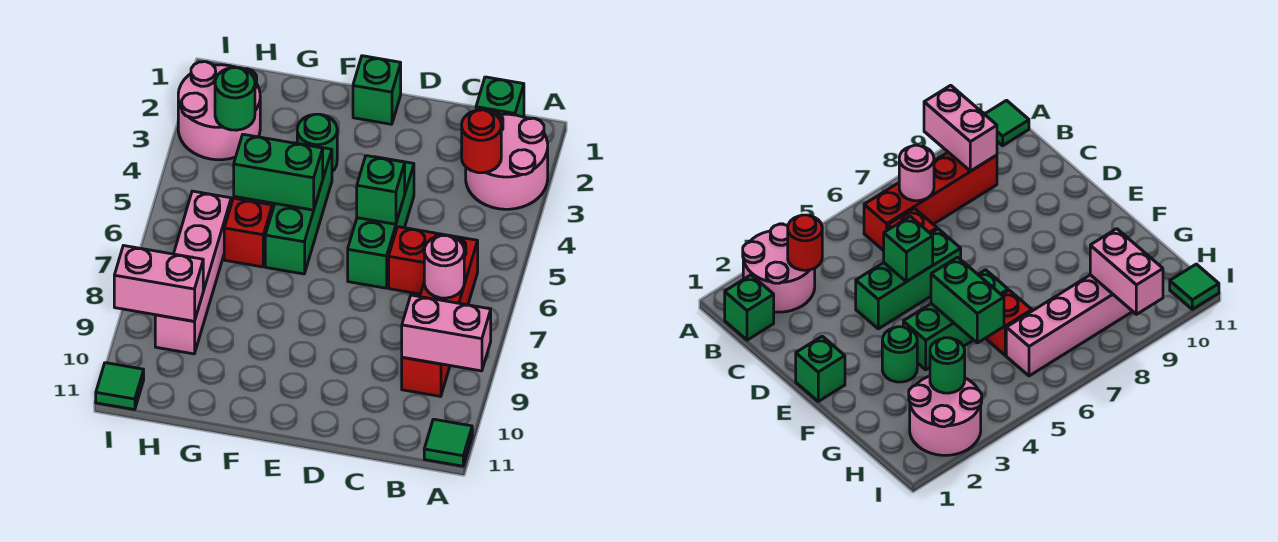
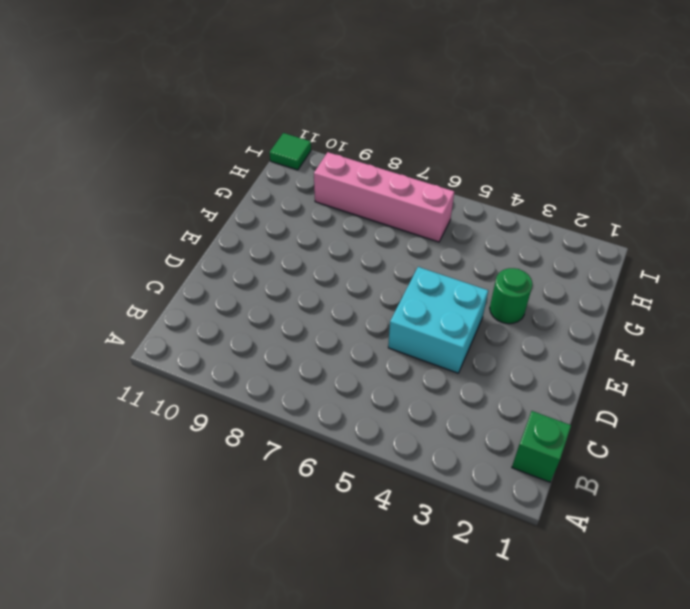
cyan 2x2 brick [388,267,488,373] -> green 1x3 brick [348,157,414,288]
none -> pink 2x2 round brick [466,111,548,209]
none -> green 1x1 tile [424,419,472,466]
none -> red 1x4 brick [402,234,478,396]

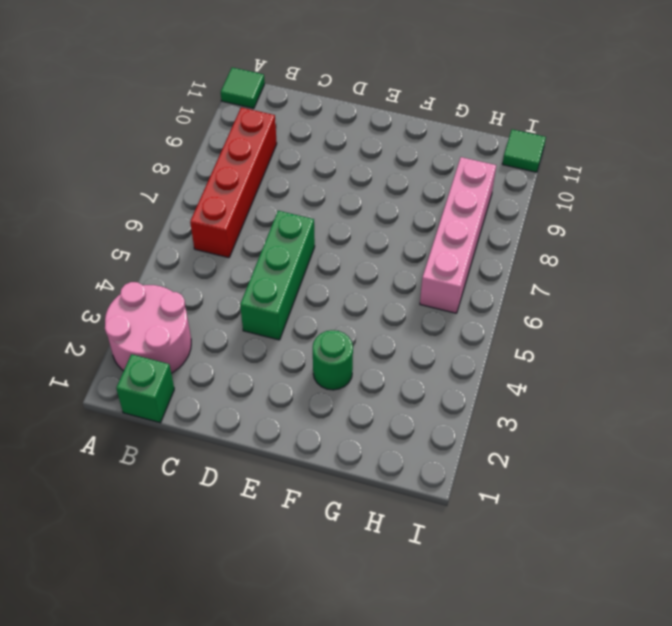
none -> red 1x1 brick [389,227,437,294]
none -> green 1x1 brick [353,56,401,124]
none -> green 1x3 brick [265,143,332,274]

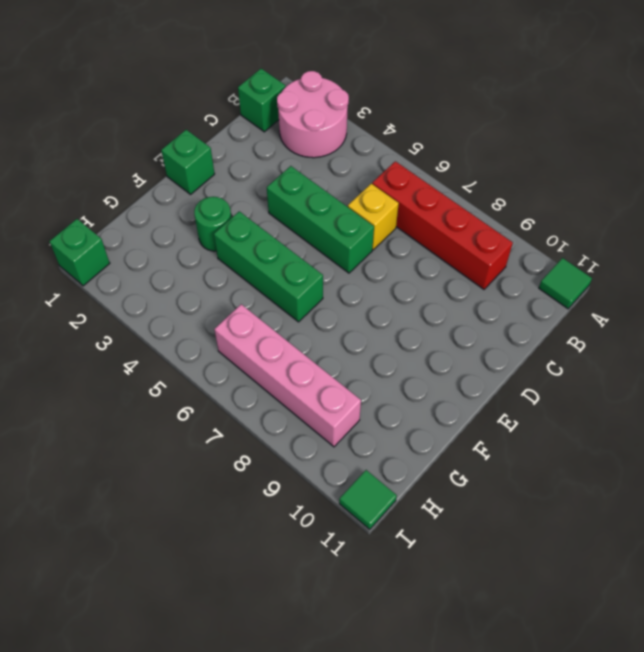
yellow 1x1 brick [348,184,399,250] -> red 1x1 brick [389,227,437,294]
green 1x1 brick [50,219,110,286] -> green 1x1 brick moved to [357,156,405,224]
none -> red 1x1 brick [224,198,272,267]
none -> pink 2x2 round brick [178,62,260,160]
none -> pink 1x2 brick [402,295,491,371]

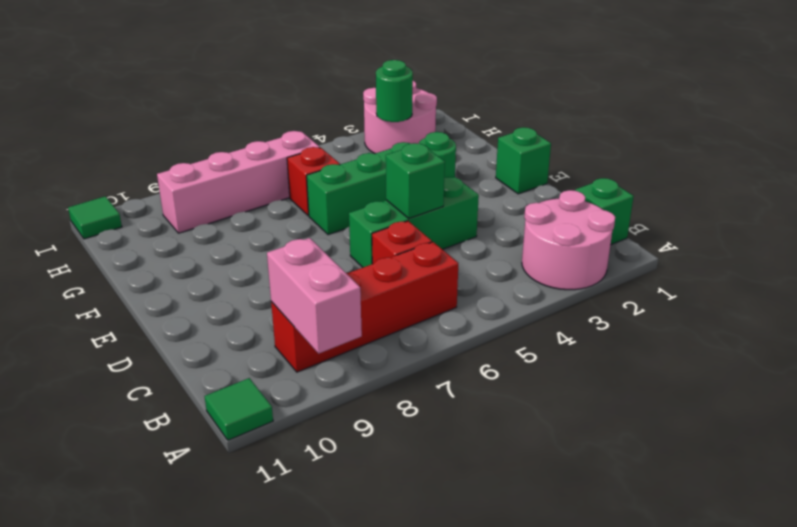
none -> red 1x1 round brick [462,110,501,173]
none -> pink 1x1 round brick [424,235,464,298]
none -> green 1x2 brick [234,134,323,210]

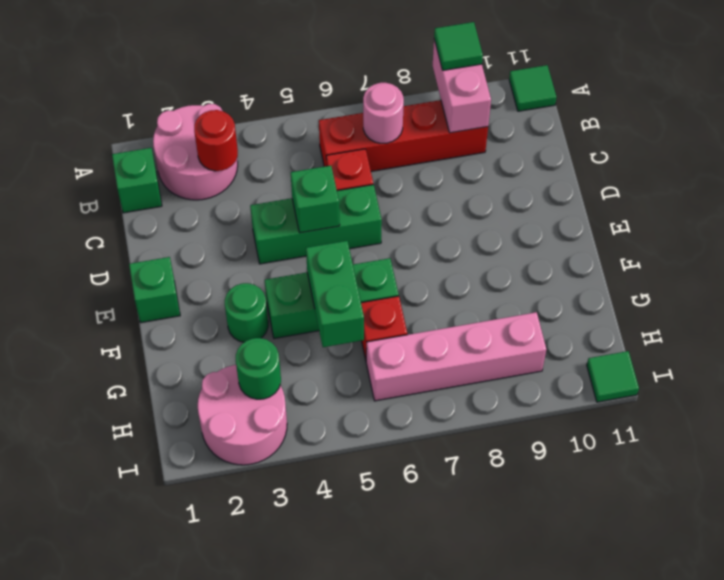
green 1x1 tile [434,22,483,70] -> none
none -> pink 1x2 brick [114,246,203,321]

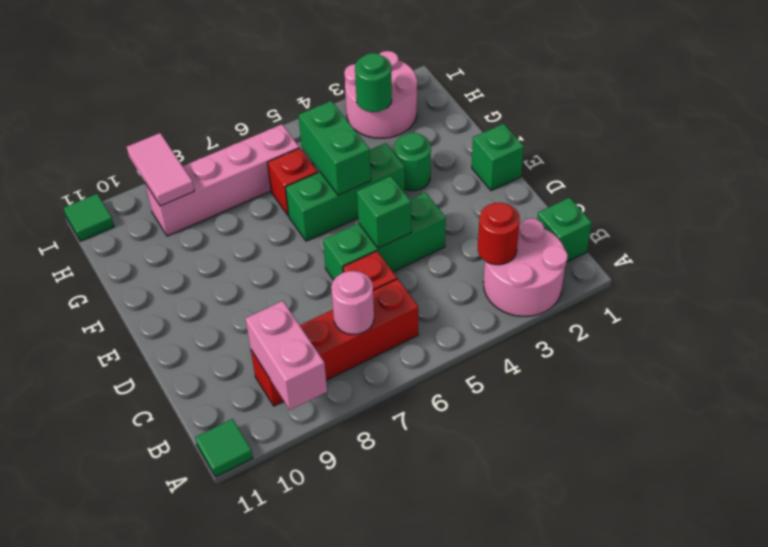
pink 1x2 tile [127,133,194,206] -> pink 1x2 brick [114,246,203,321]

